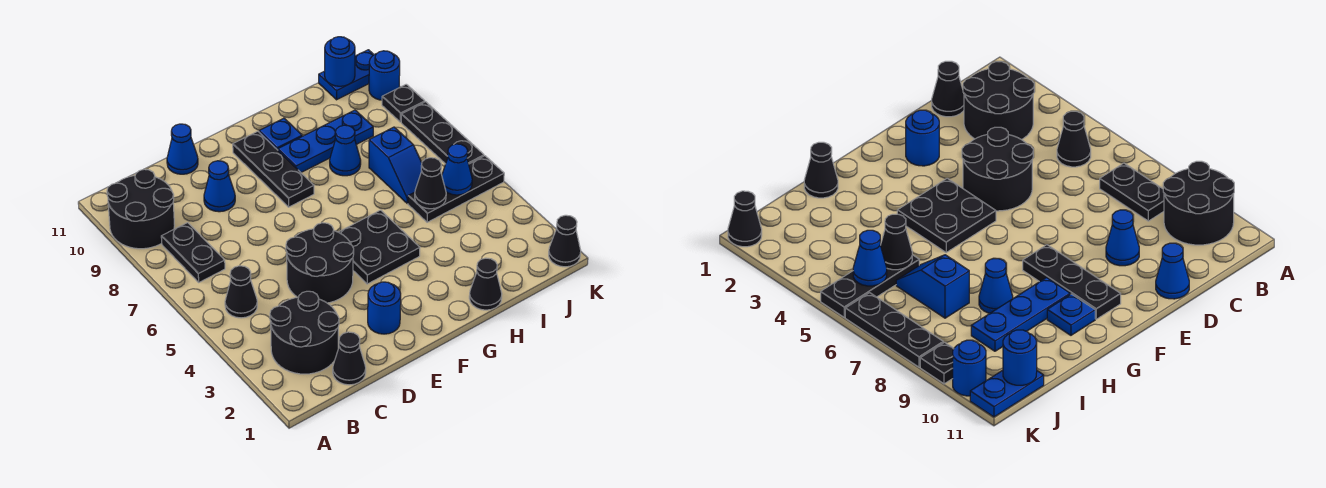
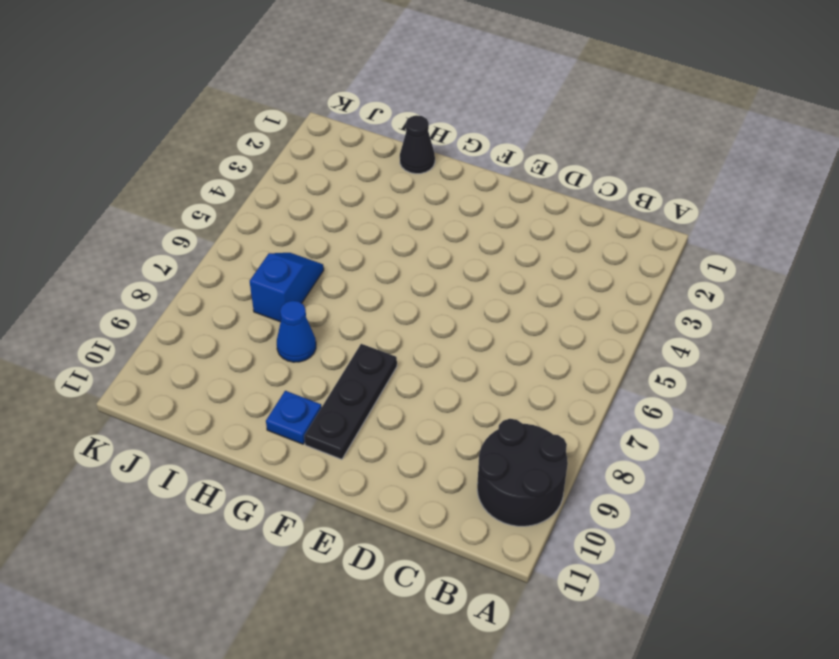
none -> black 2x2 round brick [270,291,339,374]
none -> black 1x1 cone [225,266,257,318]
none -> black 1x2 plate [161,223,225,282]

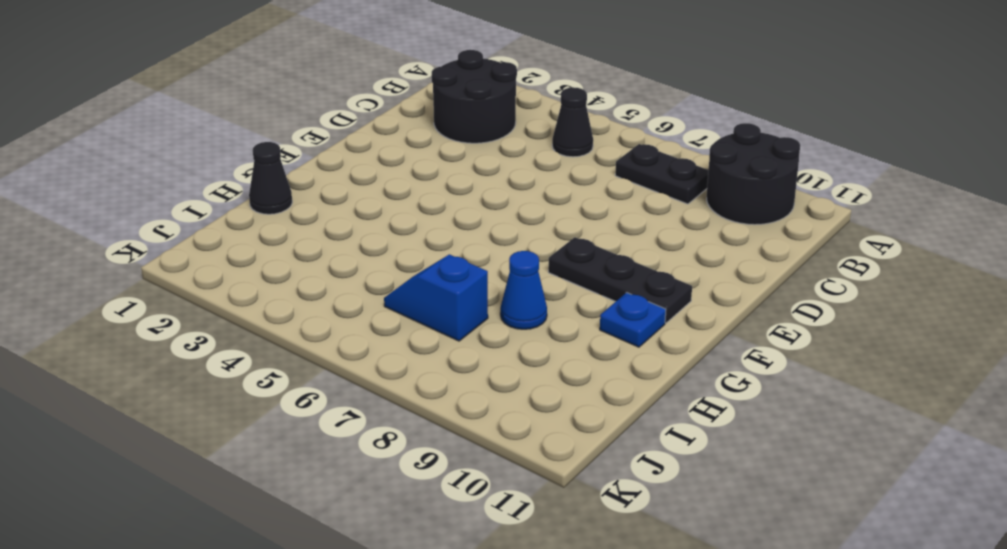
none -> black 1x1 cone [333,332,366,385]
none -> black 2x2 round brick [286,223,354,303]
none -> blue 1x1 cone [204,161,235,212]

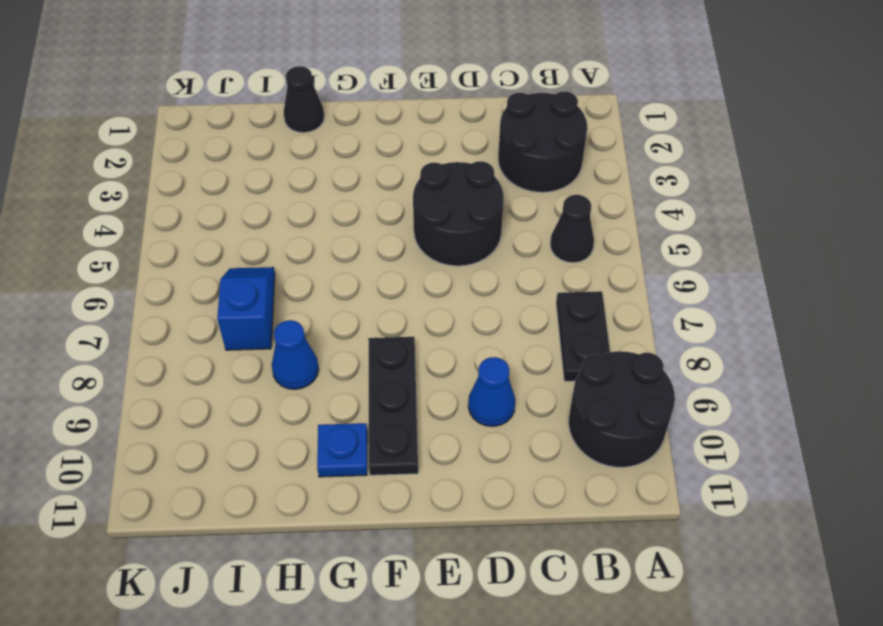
none -> black 1x1 cone [333,332,366,385]
none -> blue 1x1 cone [167,124,198,174]
none -> blue 1x1 round brick [368,282,401,334]

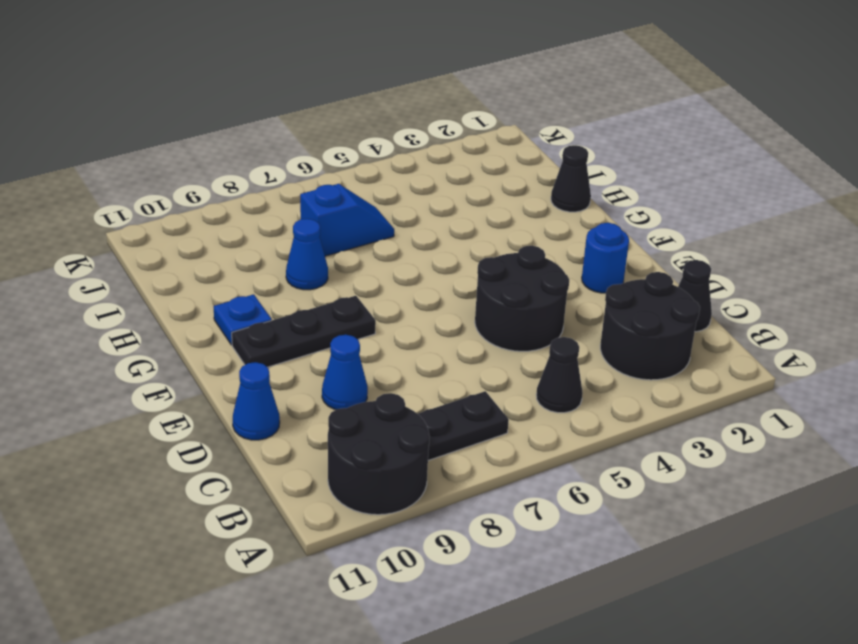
none -> black 2x2 plate [339,210,420,284]
none -> blue 1x3 plate [278,110,373,172]
none -> black 1x3 plate [408,156,504,222]

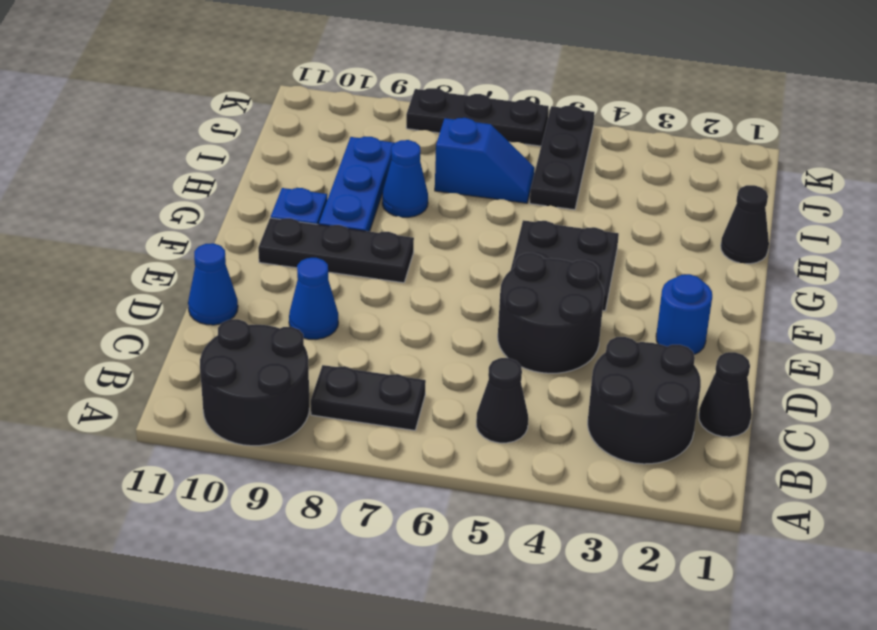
none -> blue 1x2 plate [319,50,374,100]
none -> black 1x1 cone [549,215,581,267]
none -> black 1x1 plate [382,84,425,122]

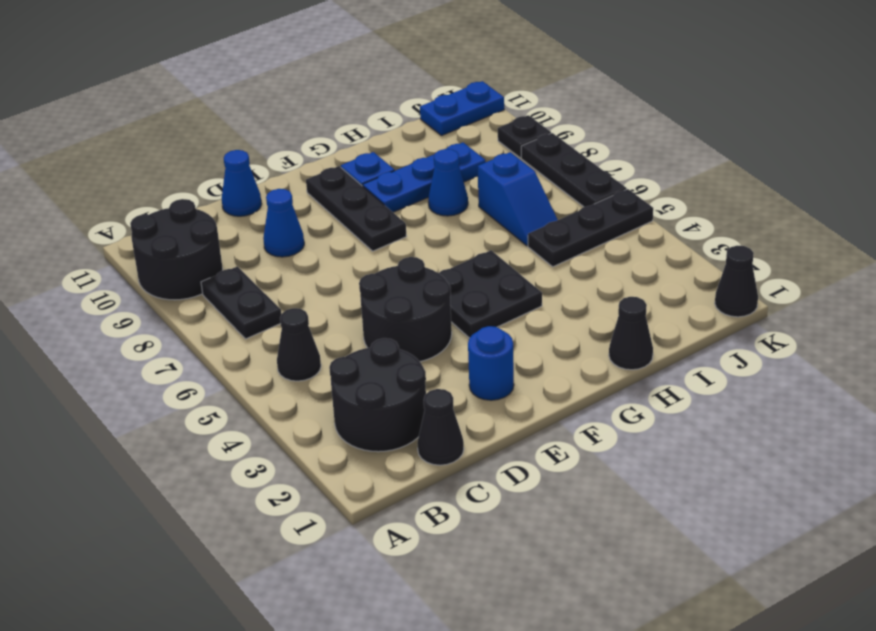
none -> blue 1x1 round brick [369,51,400,100]
none -> black 1x1 cone [415,158,446,209]
none -> blue 1x1 cone [442,144,472,195]

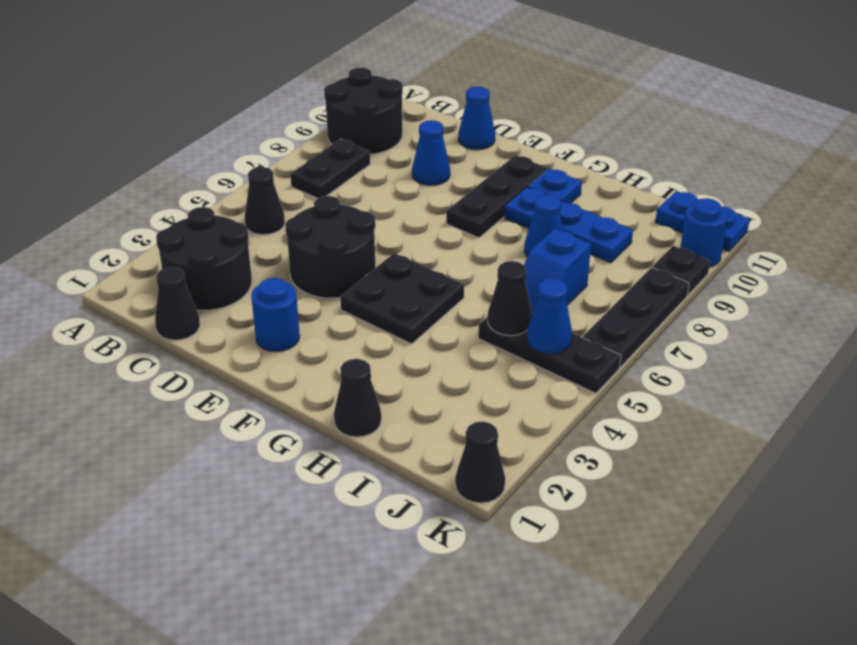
none -> blue 1x1 round brick [325,37,355,86]

